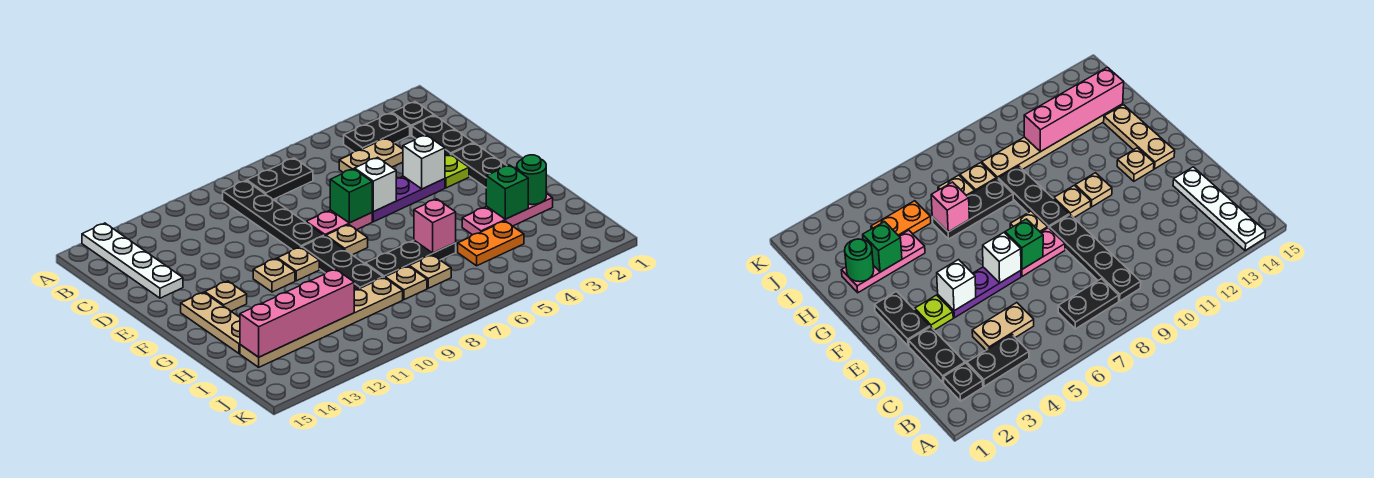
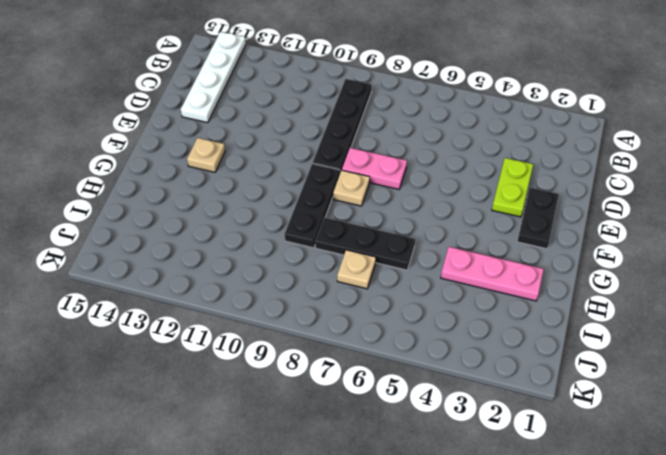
lime 1x2 plate [492,158,533,217] -> lime 1x1 plate [445,154,469,188]
none -> black 1x1 plate [392,102,434,135]
none -> black 1x2 plate [344,113,410,152]
none -> black 1x2 plate [247,158,313,199]
none -> black 1x2 plate [412,116,474,156]

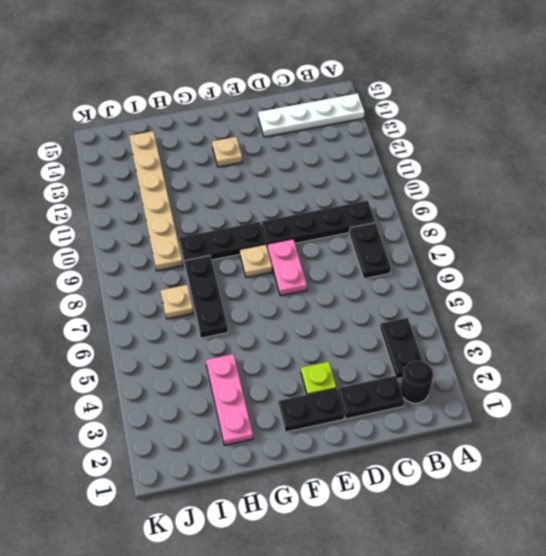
black 1x1 round brick [400,361,433,403] -> black 1x1 plate [392,102,434,135]
none -> tan 1x2 plate [339,138,403,172]
none -> purple 1x3 plate [372,176,445,222]
none -> tan 1x1 plate [278,247,319,281]
none -> tan 1x1 plate [253,258,295,292]

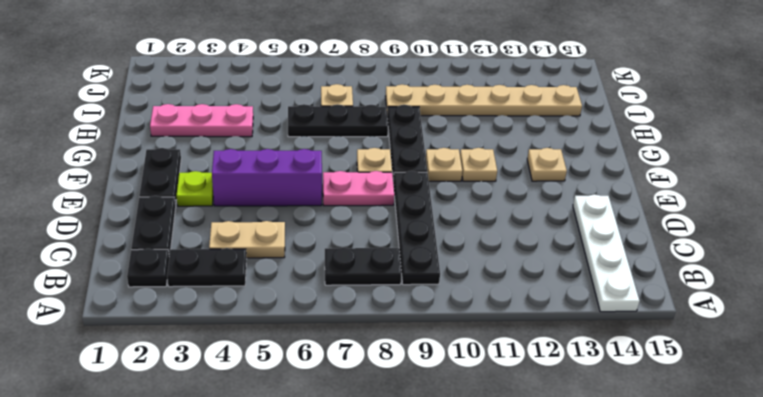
purple 1x3 brick [212,149,322,206] -> purple 1x3 plate [372,176,445,222]
none -> tan 1x3 plate [181,292,240,353]
none -> orange 1x2 plate [458,221,524,266]
none -> tan 1x1 plate [385,266,427,300]
none -> white 1x1 brick [403,135,445,189]

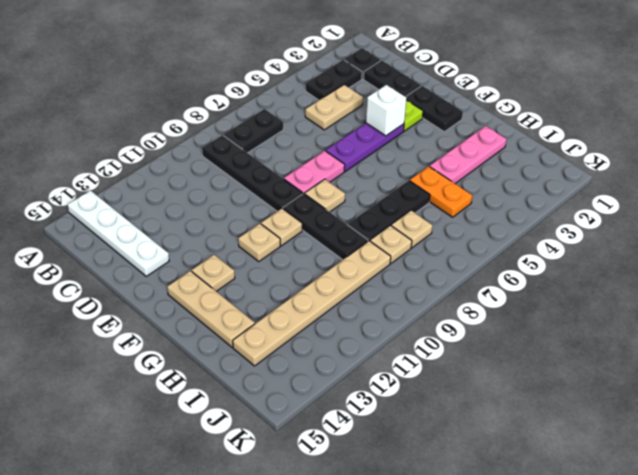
orange 1x2 plate [410,166,472,217] -> orange 1x2 plate turned to [458,221,524,266]
none -> white 1x1 brick [355,157,396,212]
none -> green 1x1 brick [330,169,372,223]
none -> green 1x1 round brick [517,155,546,205]
none -> green 1x1 brick [486,165,528,219]

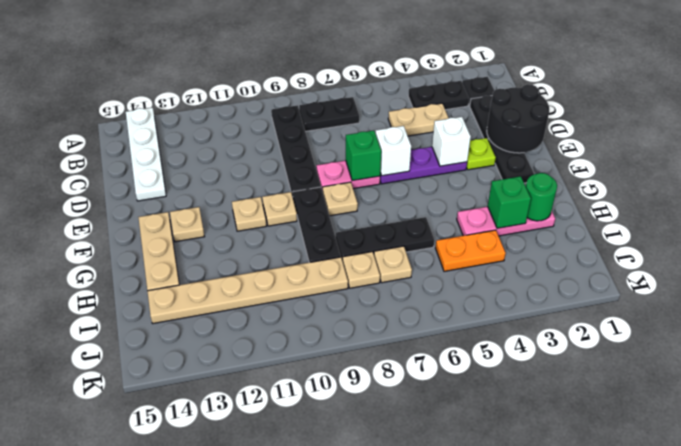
black 2x2 round brick [487,84,549,153] -> none
none -> pink 1x1 brick [414,199,456,253]
none -> pink 1x4 brick [240,269,354,357]

